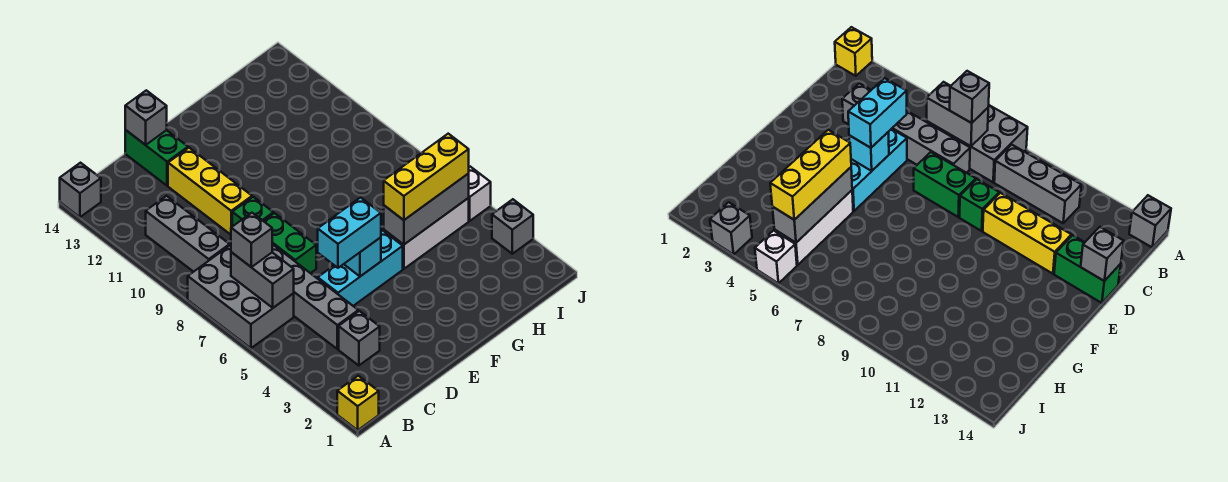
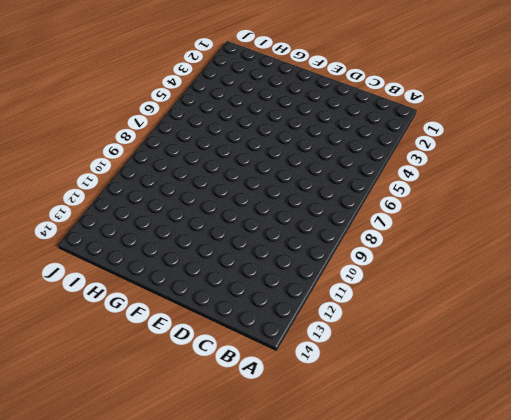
none -> yellow 1x1 brick [337,376,379,430]
none -> grey 2x3 brick [188,245,294,348]
none -> grey 1x1 brick [60,163,101,217]

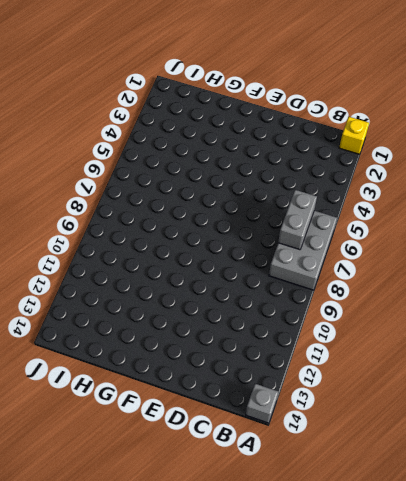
none -> grey 1x3 brick [146,196,230,272]
none -> grey 1x1 brick [339,311,380,366]
none -> grey 1x4 brick [272,246,358,349]

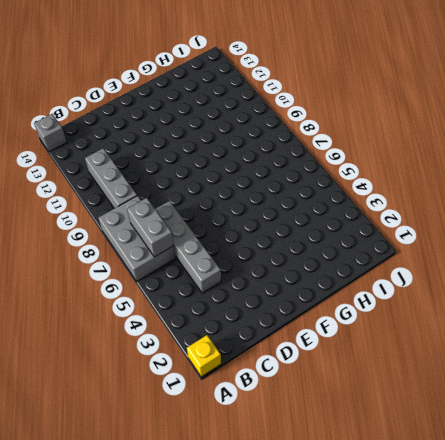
none -> grey 1x1 brick [339,311,380,366]
none -> cyan 1x3 brick [318,230,403,306]
none -> green 1x2 brick [264,213,316,273]

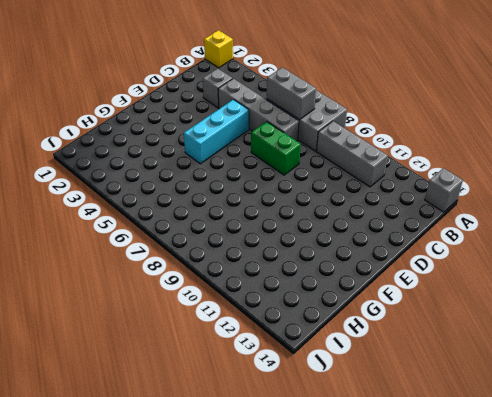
none -> green 1x1 brick [232,197,273,226]
none -> yellow 1x3 brick [168,148,252,235]
none -> green 1x2 brick [125,130,188,186]

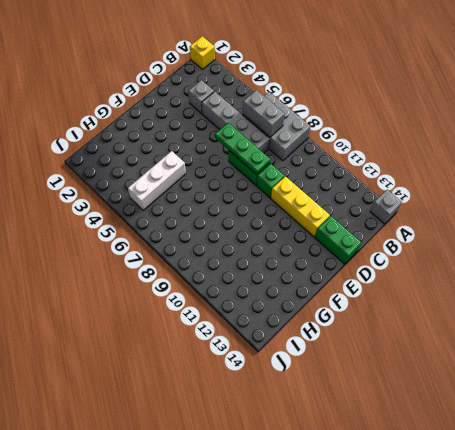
green 1x3 plate [215,123,270,175] -> none
none -> grey 1x3 brick [146,196,230,272]
none -> cyan 1x3 brick [318,230,403,306]
none -> grey 1x1 brick [492,199,533,254]

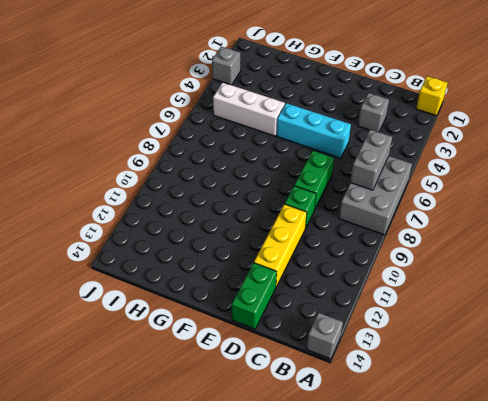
none -> grey 1x3 brick [146,196,230,272]
none -> grey 1x4 brick [272,246,358,349]
none -> white 1x1 brick [468,167,491,221]

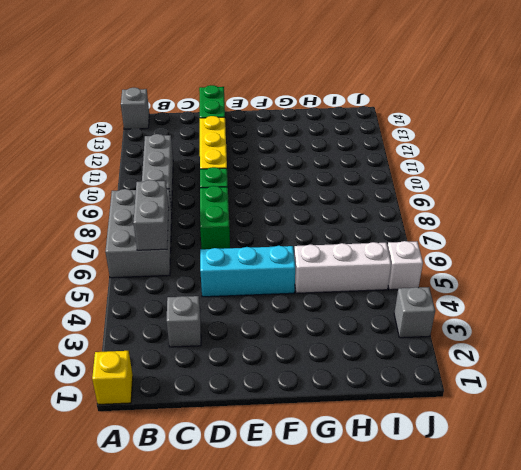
none -> grey 1x4 brick [272,246,358,349]
none -> grey 1x1 brick [125,90,167,145]
none -> cyan 1x1 brick [344,237,381,276]

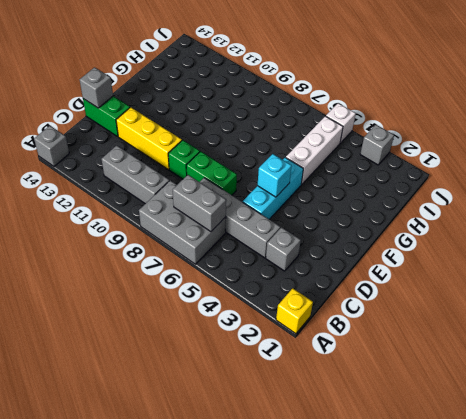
none -> grey 1x3 brick [384,174,469,245]
none -> grey 1x1 brick [231,213,272,267]
none -> cyan 1x2 brick [318,198,381,268]

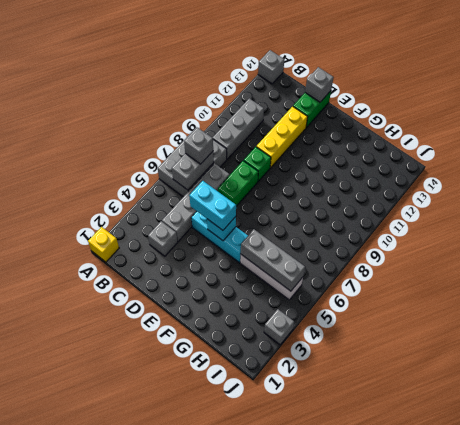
none -> white 1x1 brick [468,167,491,221]
none -> yellow 1x3 brick [384,134,469,220]

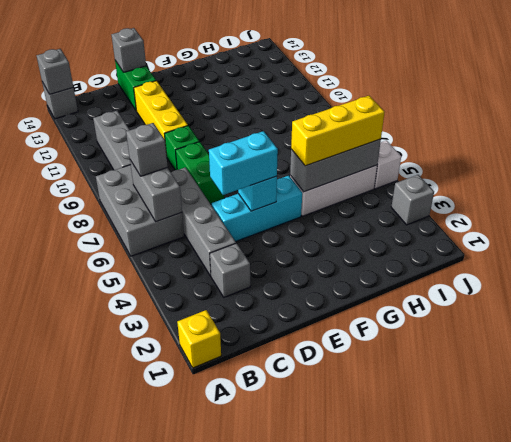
grey 1x1 brick [37,49,73,94] -> none

